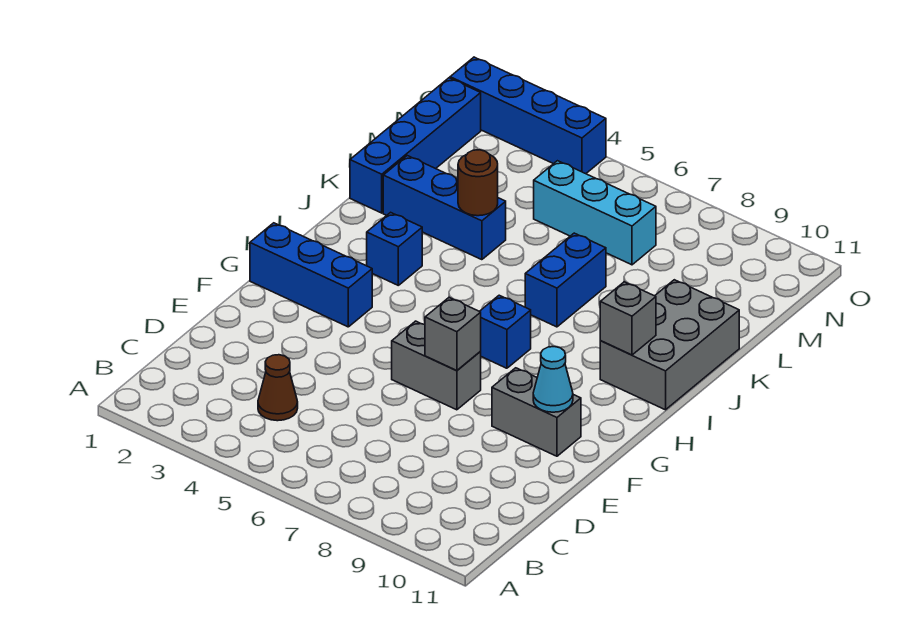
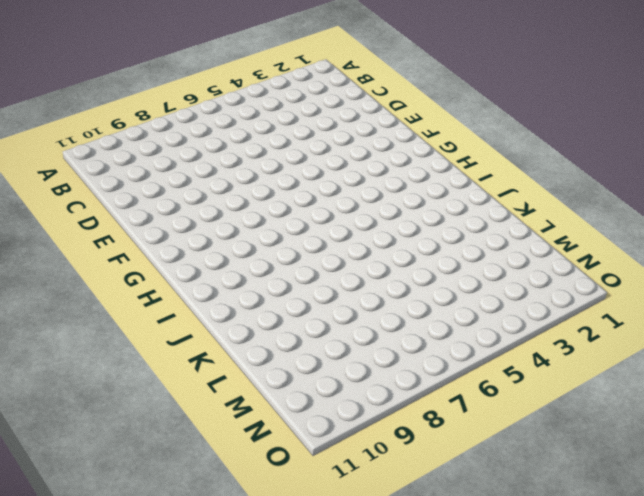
none -> brown 1x1 cone [258,355,298,421]
none -> grey 1x2 brick [392,321,481,410]
none -> grey 1x2 brick [492,368,581,456]

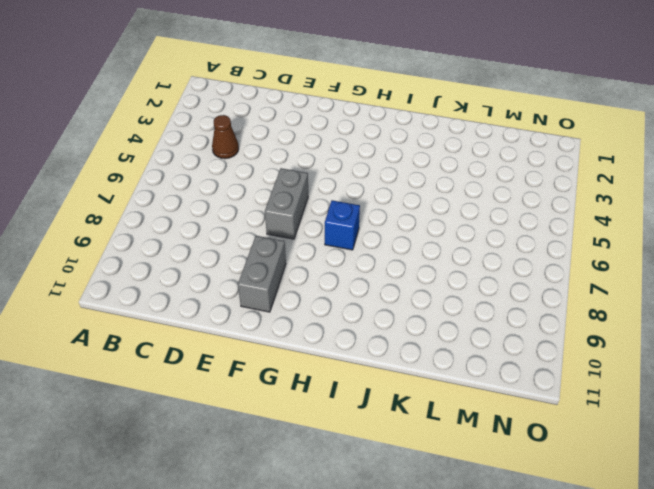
none -> blue 1x3 brick [250,223,372,327]
none -> blue 1x1 brick [367,212,422,285]
none -> grey 2x3 brick [600,280,739,410]

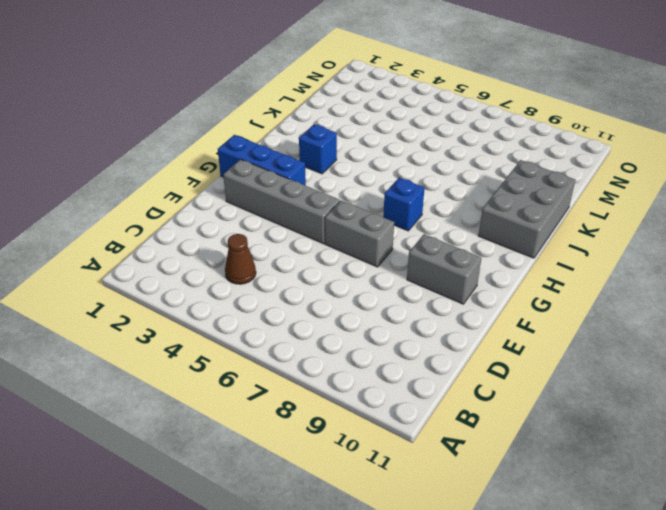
grey 1x4 brick [223,159,340,244] -> none
none -> blue 1x2 brick [525,233,606,327]
none -> blue 1x4 brick [350,78,481,213]
none -> blue 1x3 brick [383,156,506,260]

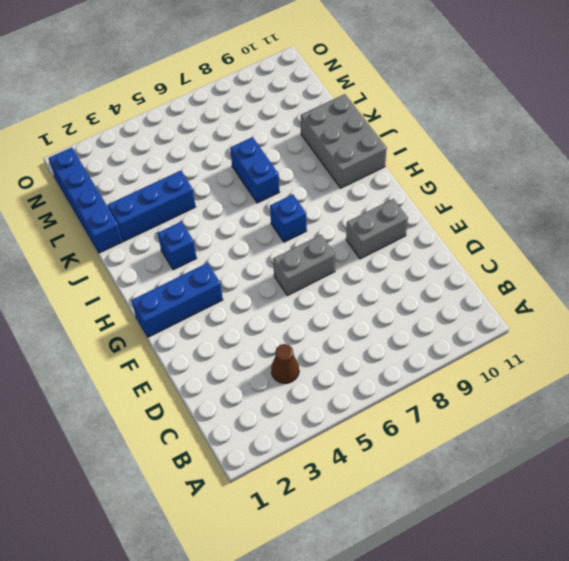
none -> cyan 1x3 brick [534,161,656,265]
none -> blue 1x4 brick [450,57,606,174]
none -> grey 1x1 brick [425,298,481,371]

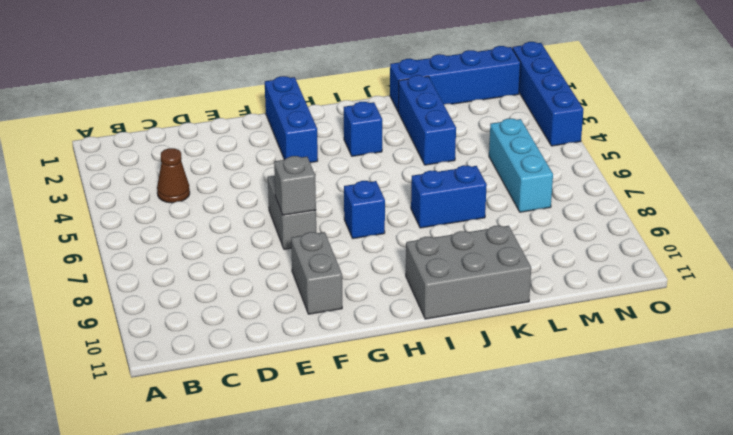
none -> cyan 1x1 cone [533,347,573,412]
none -> grey 1x1 brick [600,282,656,355]
none -> brown 1x1 round brick [458,150,498,216]

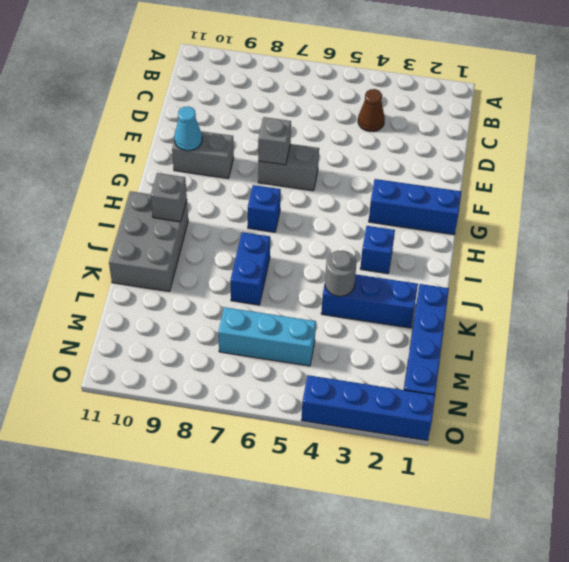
grey 1x1 round brick [325,251,356,296] -> brown 1x1 round brick [458,150,498,216]

